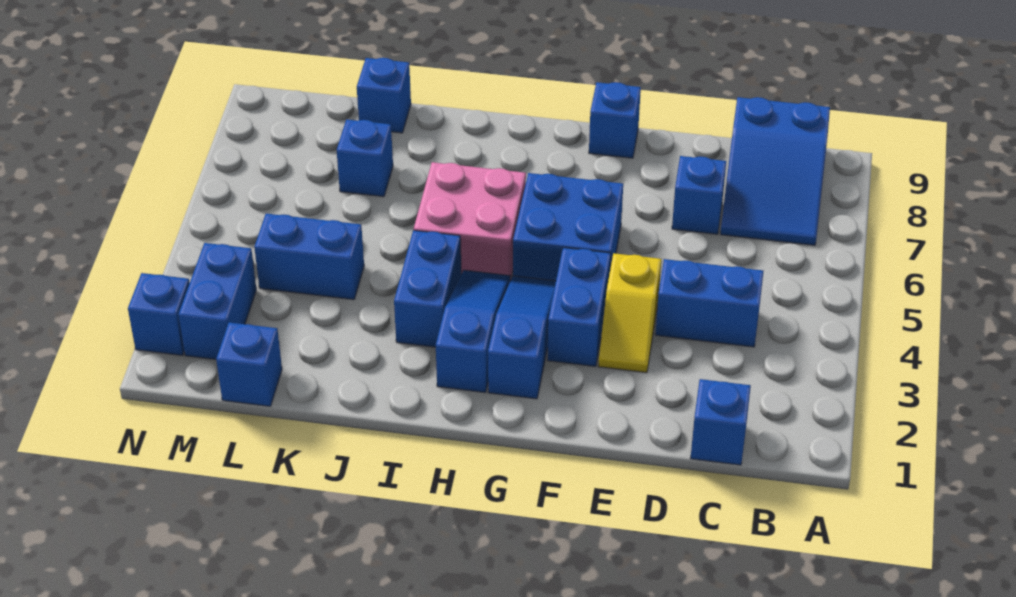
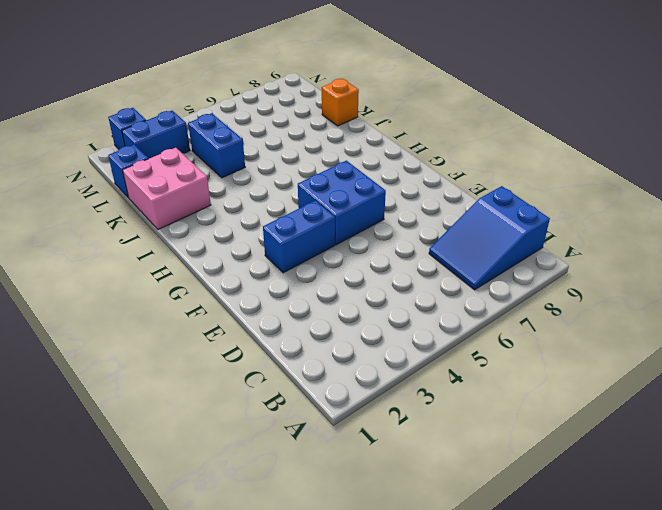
pink 2x2 brick [123,148,211,229] -> pink 2x2 brick moved to [414,162,526,280]
orange 1x1 brick [322,79,359,126] -> blue 1x1 brick [357,58,411,133]
none -> blue 1x1 brick [691,379,751,465]
none -> blue 1x2 brick [655,259,764,347]
none -> blue 1x1 brick [672,156,726,234]

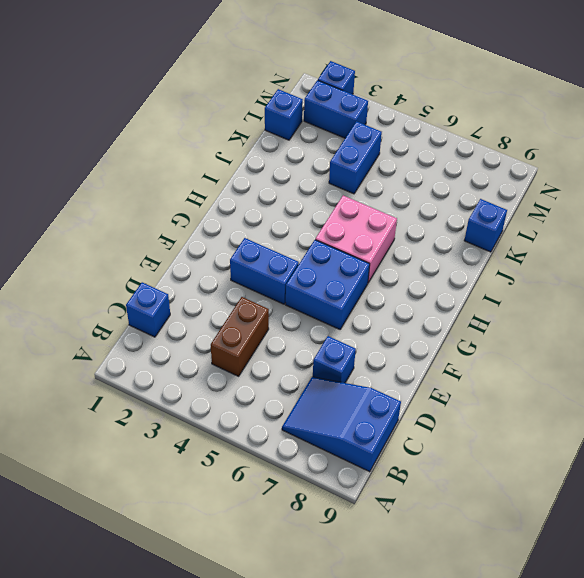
brown 1x2 brick [211,297,269,376] -> blue 1x2 brick [655,259,764,347]
none -> yellow 1x2 slope [598,253,661,373]
none -> blue 1x1 brick [589,82,641,158]
none -> blue 1x3 slope [488,276,556,399]

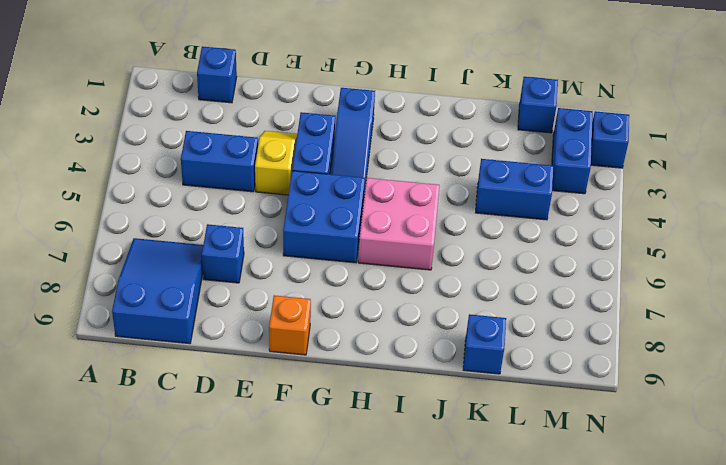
orange 1x1 brick [269,295,311,355] -> blue 1x1 brick [589,82,641,158]
none -> blue 1x3 slope [436,270,510,393]
none -> blue 1x2 brick [394,230,461,347]
none -> blue 1x1 brick [337,119,393,197]

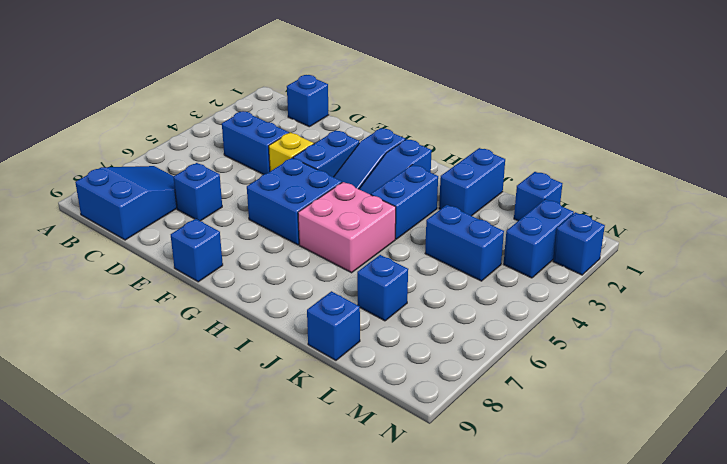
blue 1x2 brick [439,148,505,216] -> none

